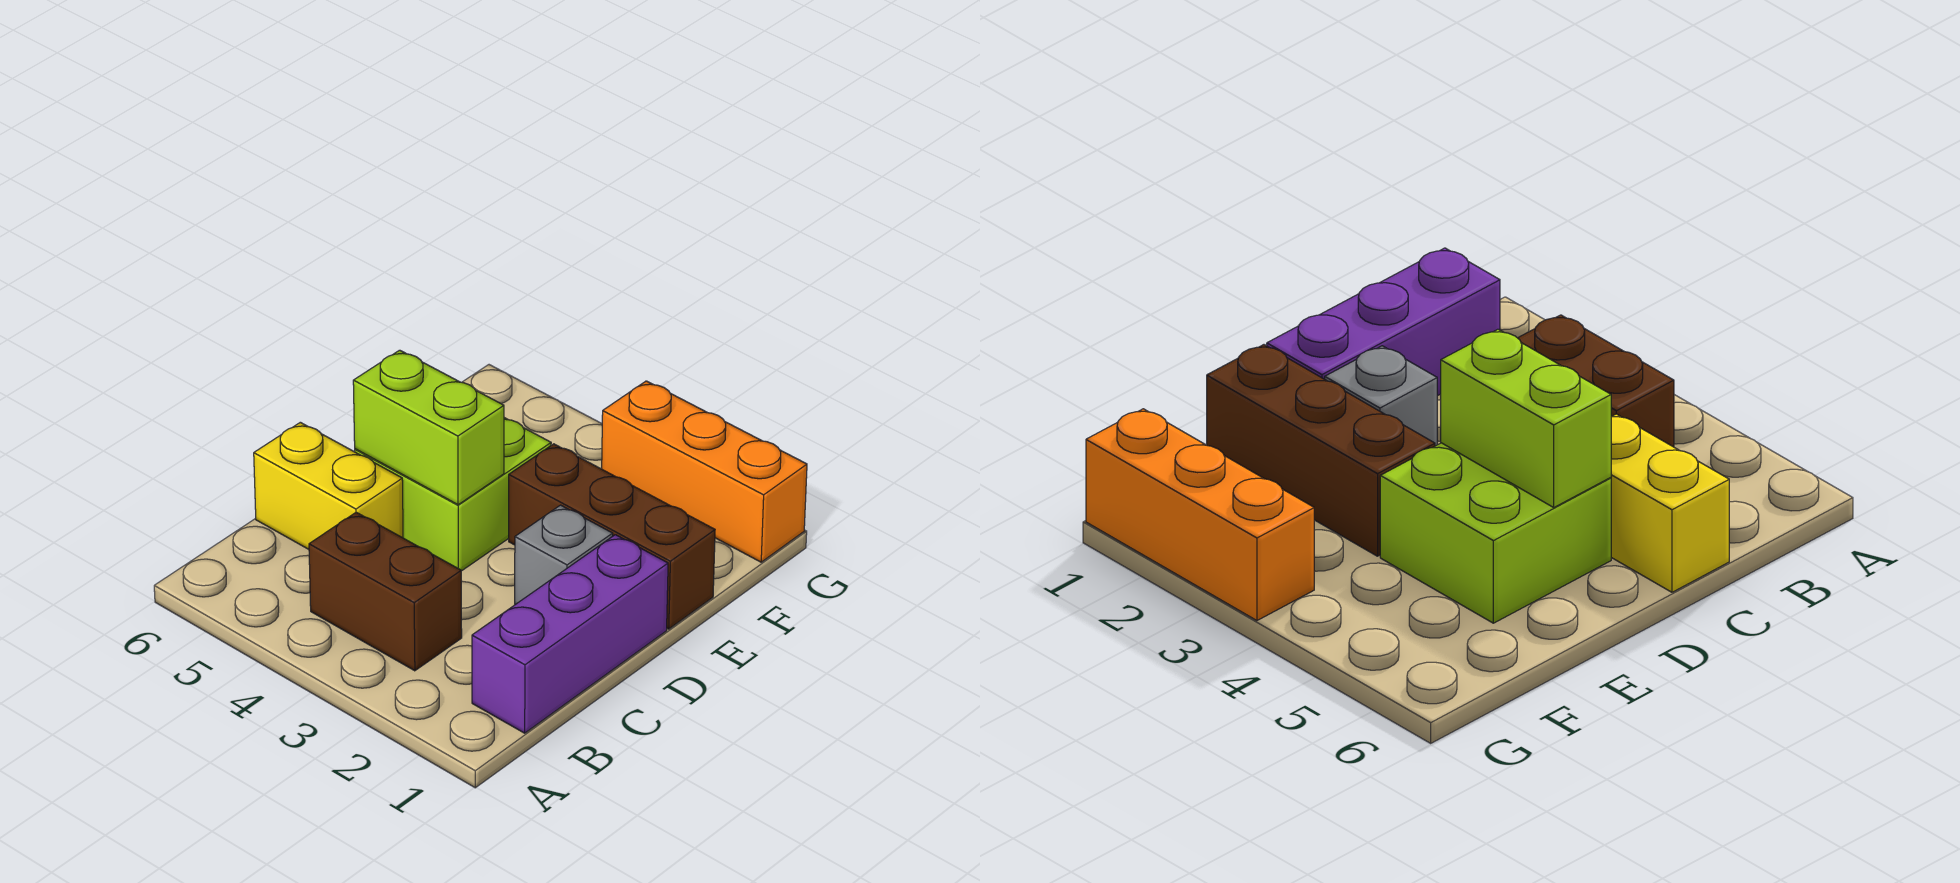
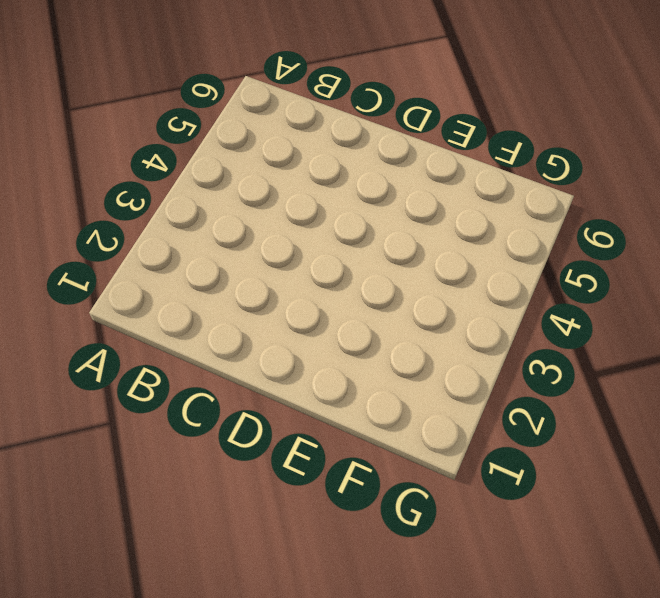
none -> purple 1x3 brick [472,535,668,733]
none -> brown 1x2 brick [309,512,462,671]

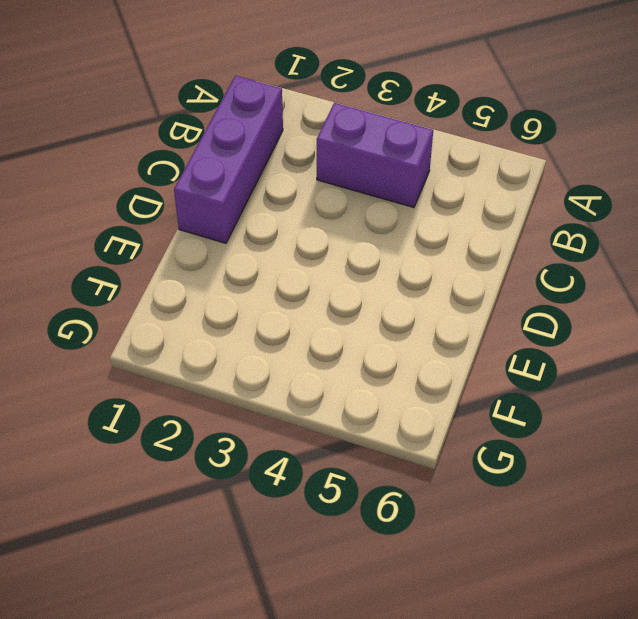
purple 1x2 brick [317,103,433,207] -> brown 1x2 brick [309,512,462,671]
none -> yellow 1x2 brick [254,422,403,549]
none -> grey 1x1 brick [515,505,613,605]

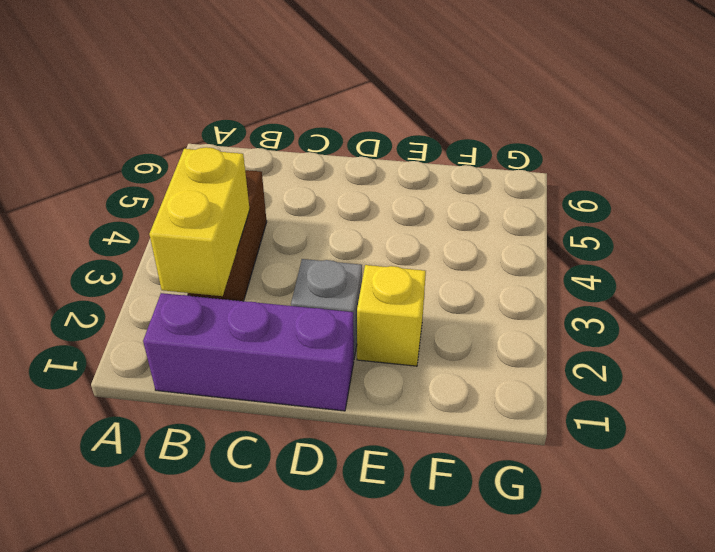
yellow 1x2 brick [149,147,250,296] -> yellow 1x2 brick moved to [254,422,403,549]
yellow 1x1 brick [357,265,426,366] -> brown 1x3 brick [509,444,715,629]
none -> lime 2x2 brick [355,418,551,571]
none -> orange 1x3 brick [602,381,807,562]

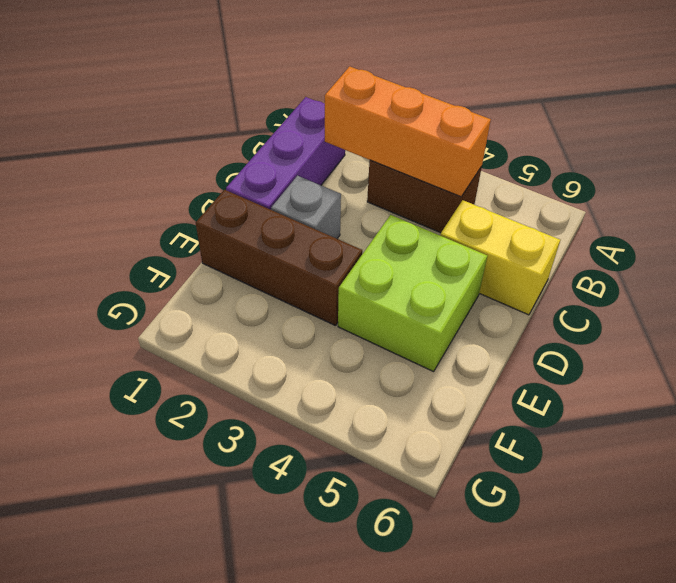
orange 1x3 brick [325,66,491,197] -> orange 1x3 brick moved to [602,381,807,562]
none -> lime 1x2 brick [353,350,504,505]

